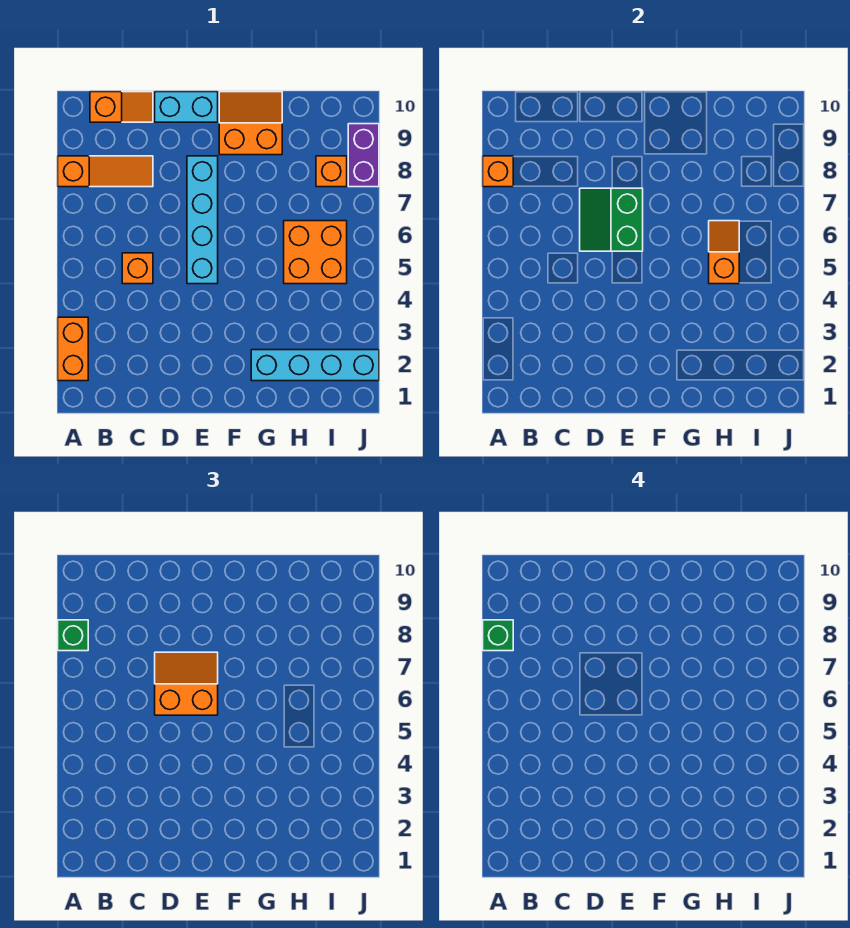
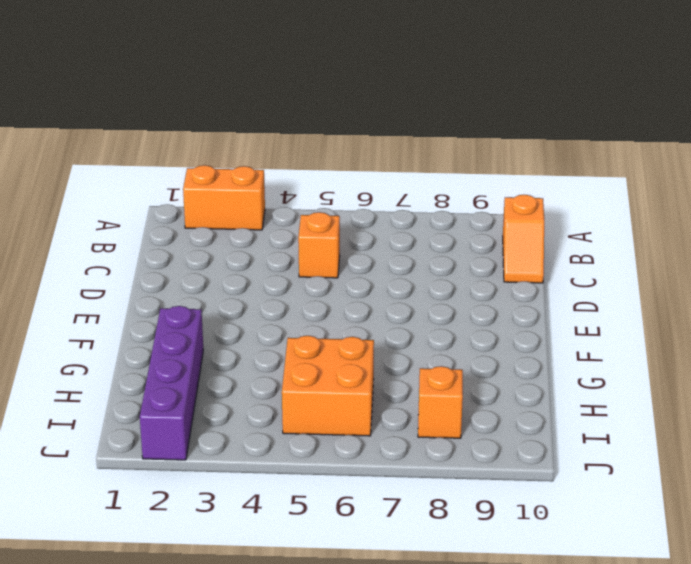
purple 1x4 brick [140,306,203,460] -> cyan 1x4 brick [251,350,379,381]
none -> orange 1x3 slope [58,156,153,187]
none -> cyan 1x2 brick [155,92,218,122]
none -> cyan 1x4 brick [187,156,218,284]

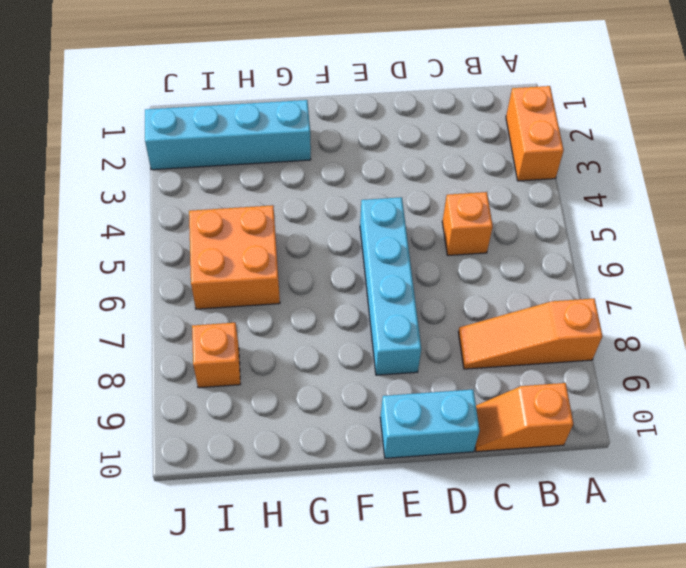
none -> orange 2x2 slope [219,92,282,155]
none -> purple 1x2 brick [348,124,379,187]
none -> orange 1x1 brick [483,156,513,187]

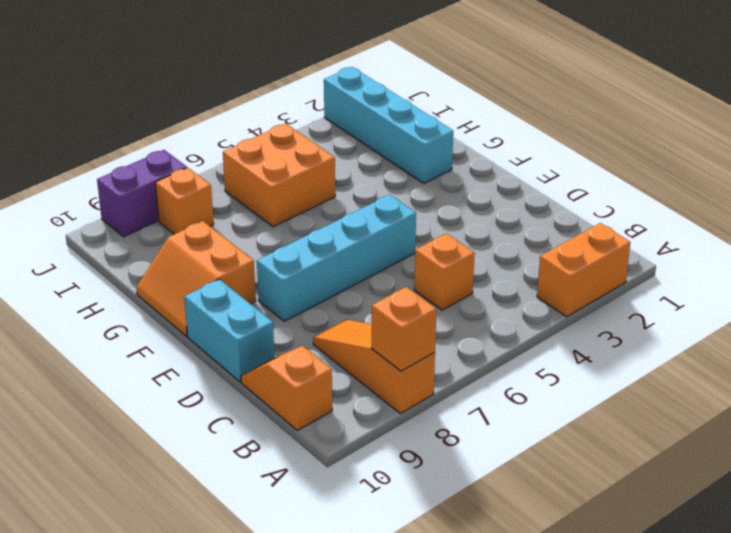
none -> green 2x2 slope [580,188,643,251]
none -> orange 1x2 slope [709,221,739,284]
none -> green 1x1 brick [58,620,88,651]

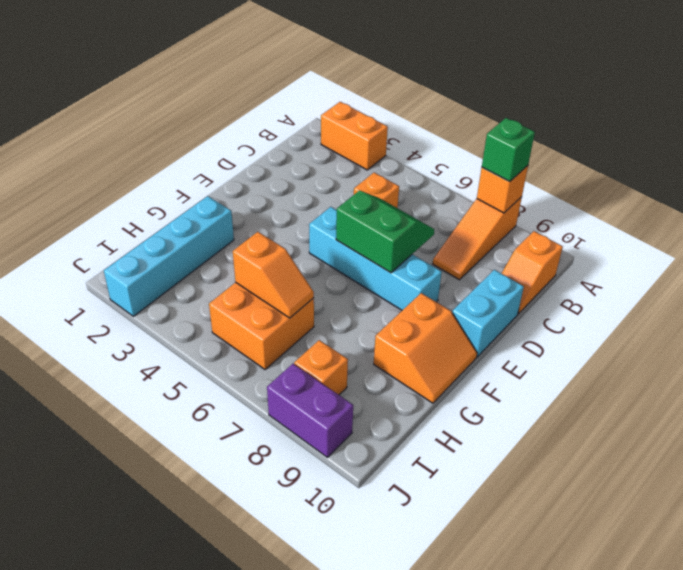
none -> orange 2x2 slope [155,652,218,715]
none -> green 1x1 brick [483,620,513,651]

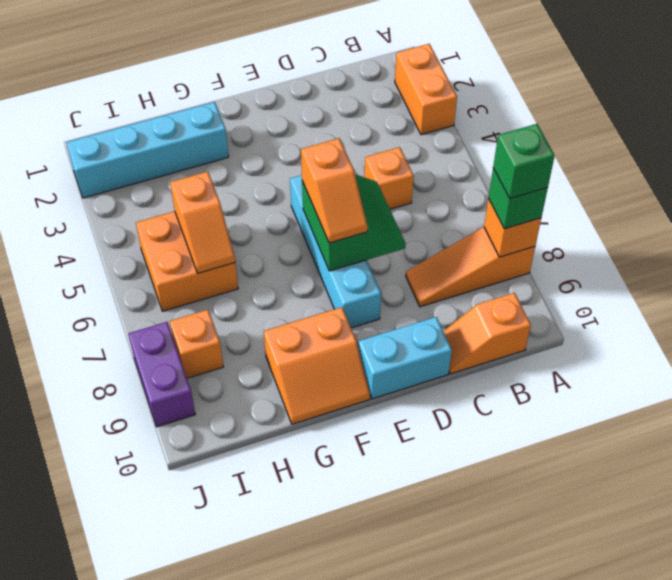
orange 1x2 slope [301,138,368,243] -> orange 2x2 slope [155,652,218,715]

